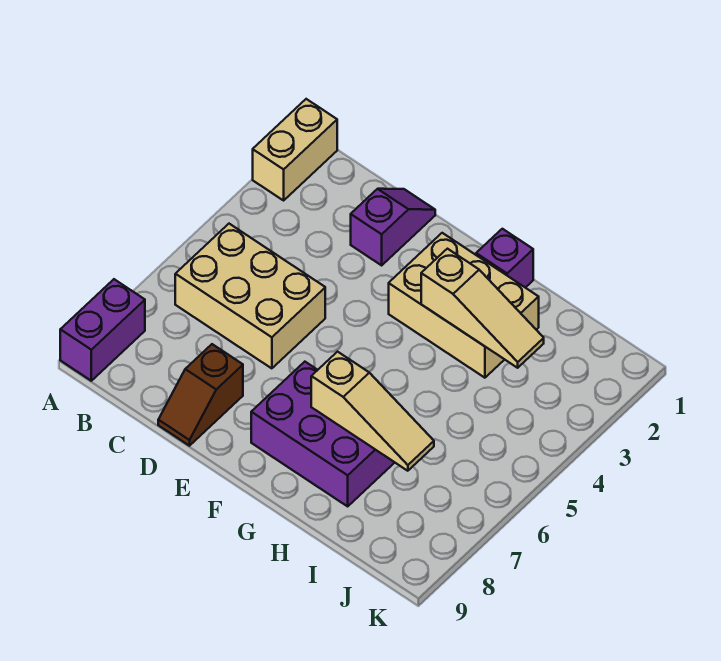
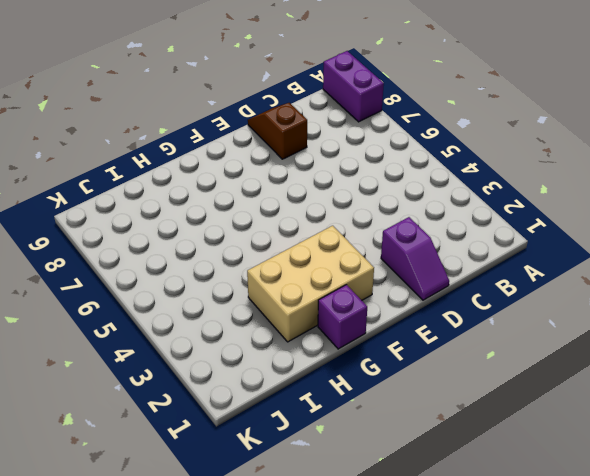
none -> tan 1x2 brick [253,99,337,200]
none -> tan 2x3 brick [175,224,325,368]

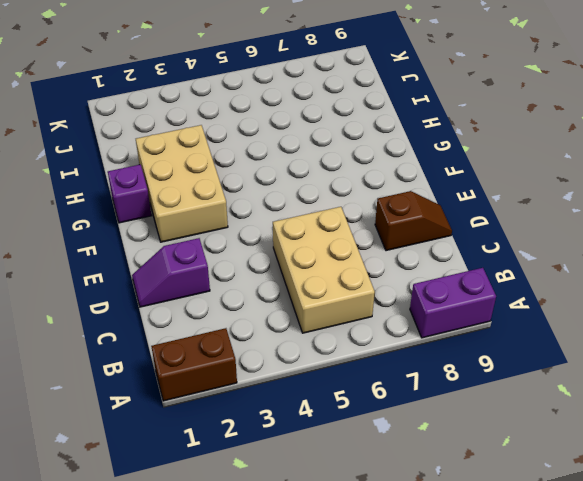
brown 1x2 brick [151,328,237,401] -> tan 1x2 brick [253,99,337,200]
none -> purple 2x3 brick [251,362,395,506]
none -> tan 1x3 slope [421,249,544,368]

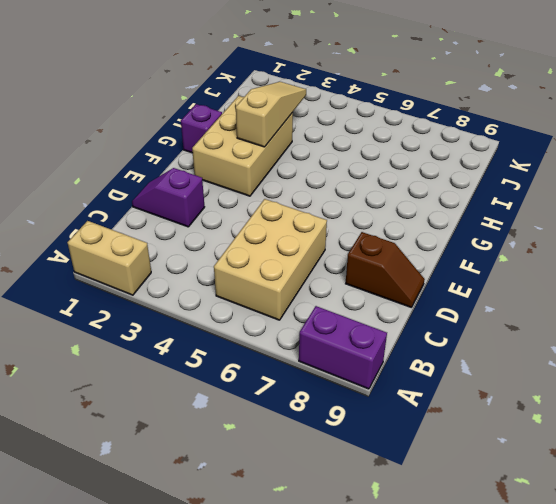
none -> purple 2x3 brick [251,362,395,506]
none -> tan 1x3 slope [311,352,434,471]

